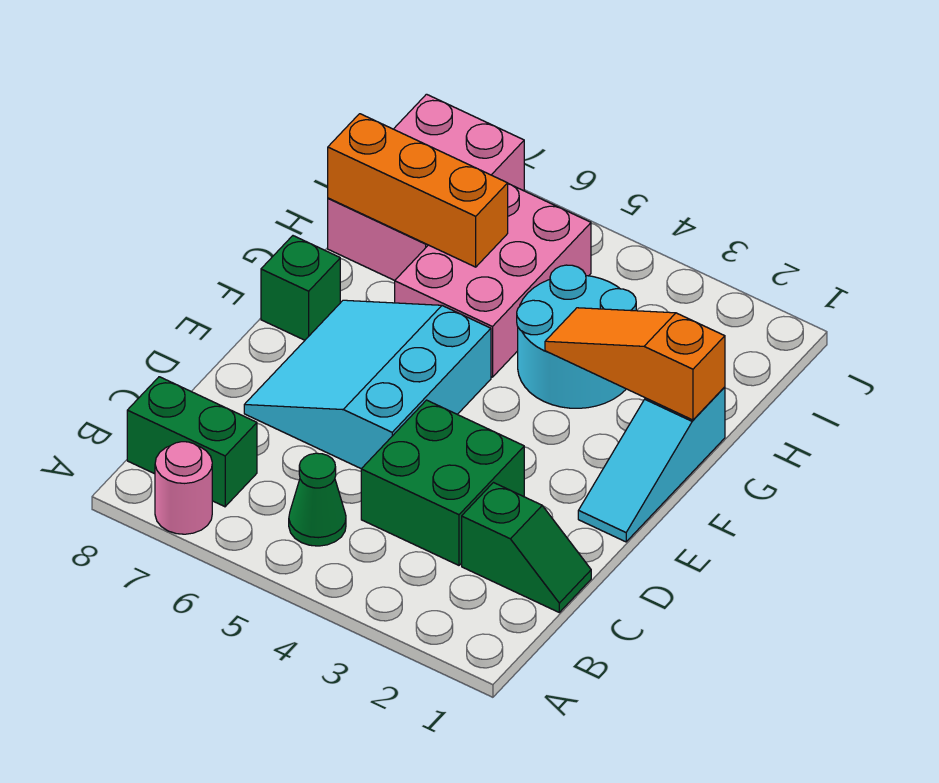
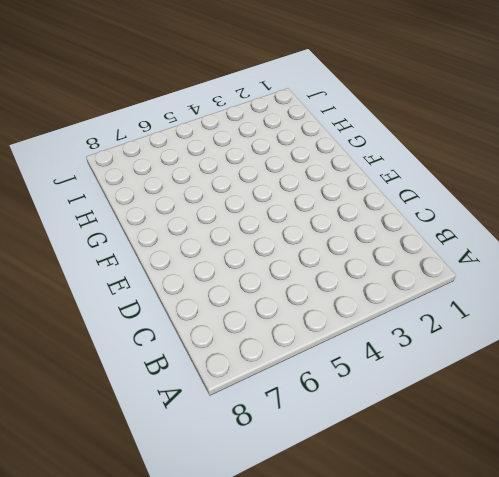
none -> pink 1x1 round brick [155,442,212,534]
none -> green 1x1 cone [289,453,346,546]
none -> green 1x2 brick [127,377,257,507]

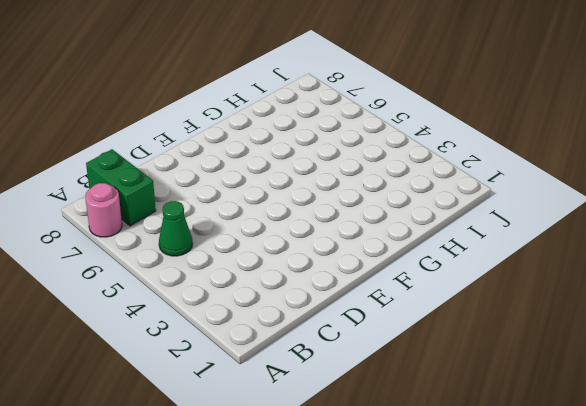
none -> green 1x2 slope [462,483,591,612]
none -> green 2x2 brick [361,400,524,565]
none -> cyan 3x3 slope [244,300,491,469]

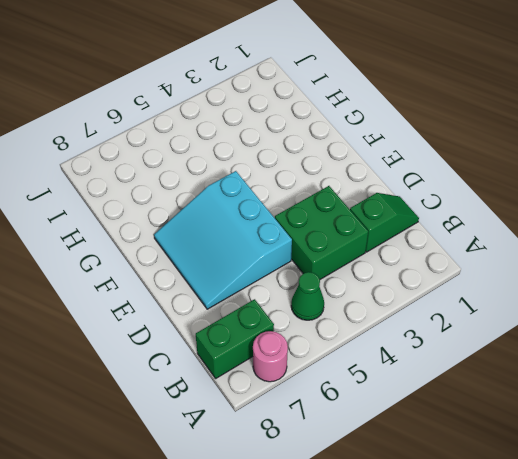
none -> cyan 1x3 slope [578,387,725,542]
none -> green 1x1 brick [261,236,340,340]
none -> cyan 2x2 round brick [517,265,636,408]

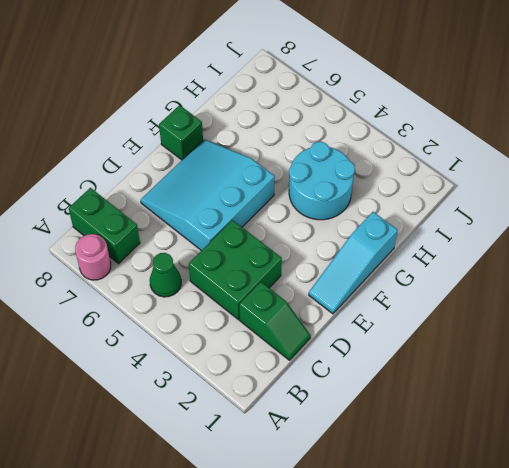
none -> pink 2x3 brick [395,184,591,377]
none -> pink 2x3 brick [328,94,524,280]
none -> orange 1x3 slope [545,308,725,420]

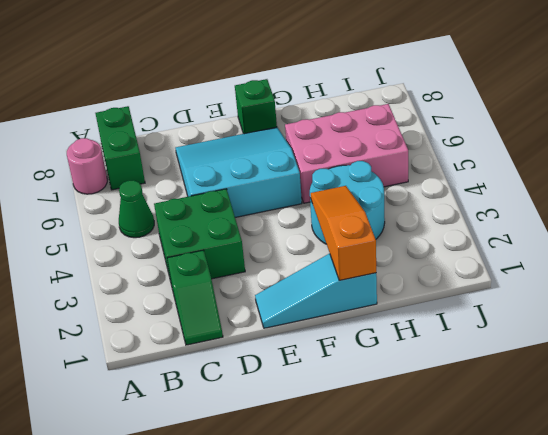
none -> pink 2x3 brick [328,94,524,280]
none -> orange 1x3 brick [328,114,508,267]

